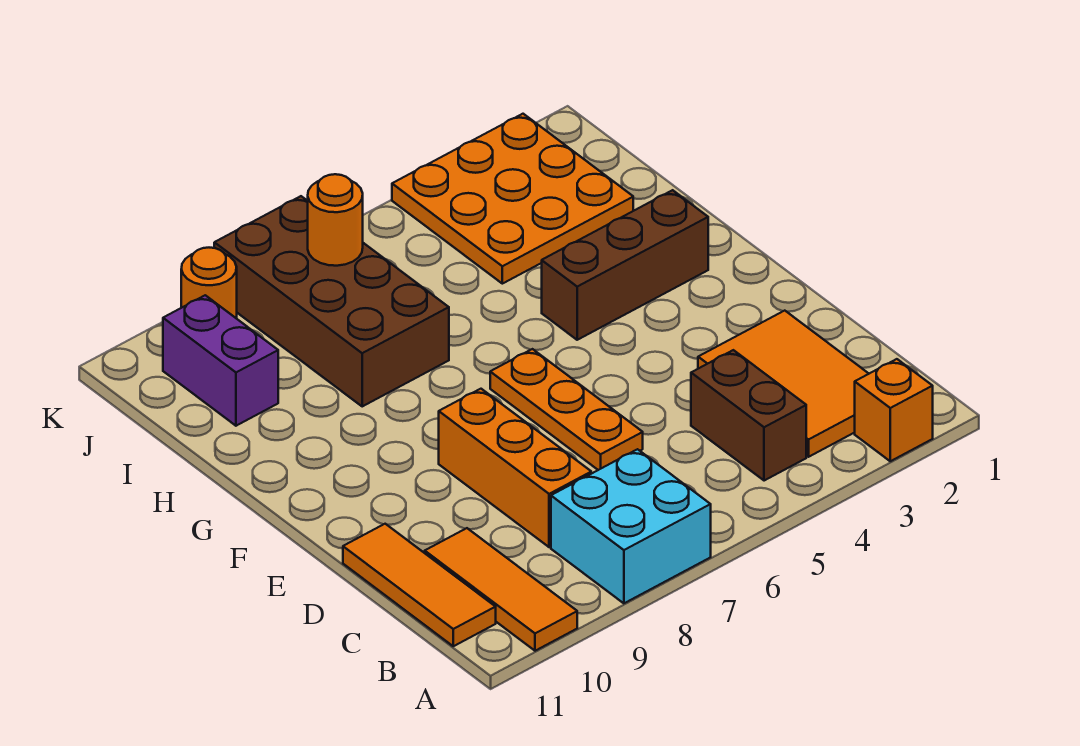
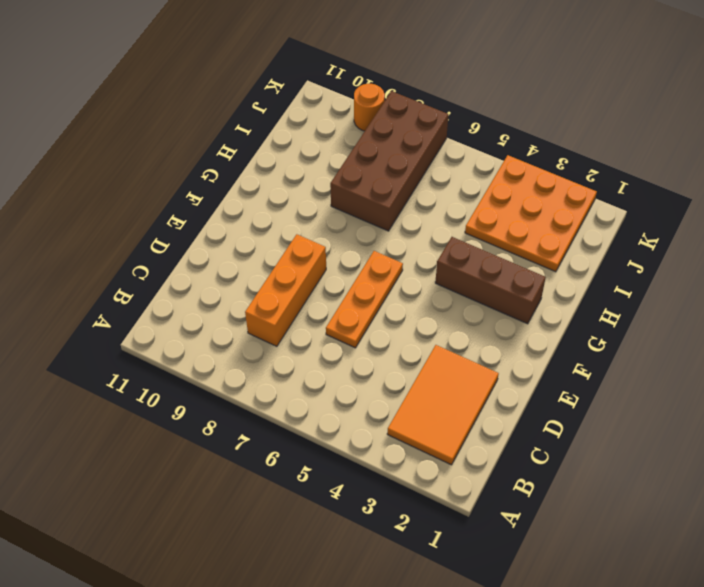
none -> orange 1x1 brick [855,359,933,461]
none -> cyan 2x2 brick [551,449,711,603]
none -> orange 1x3 tile [425,528,577,651]

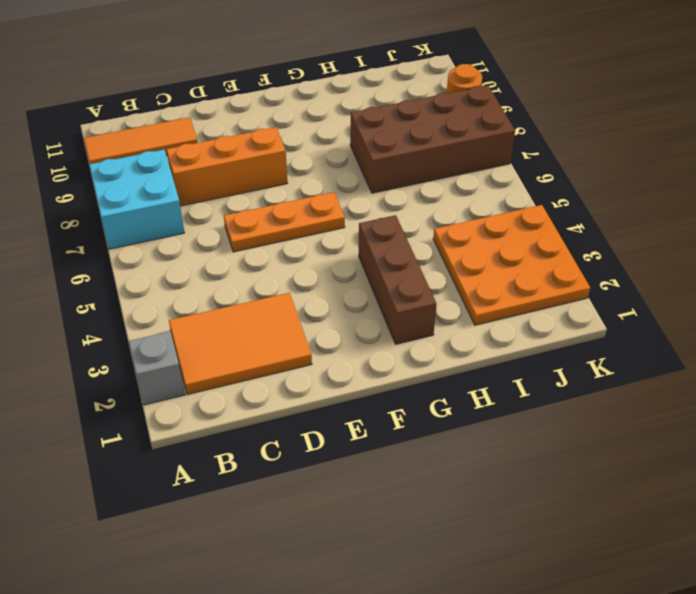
grey 1x1 brick [129,332,185,405] -> orange 1x1 brick [855,359,933,461]
none -> brown 1x2 brick [691,350,806,481]
none -> orange 1x3 tile [343,524,496,646]
none -> purple 1x2 brick [163,295,278,426]

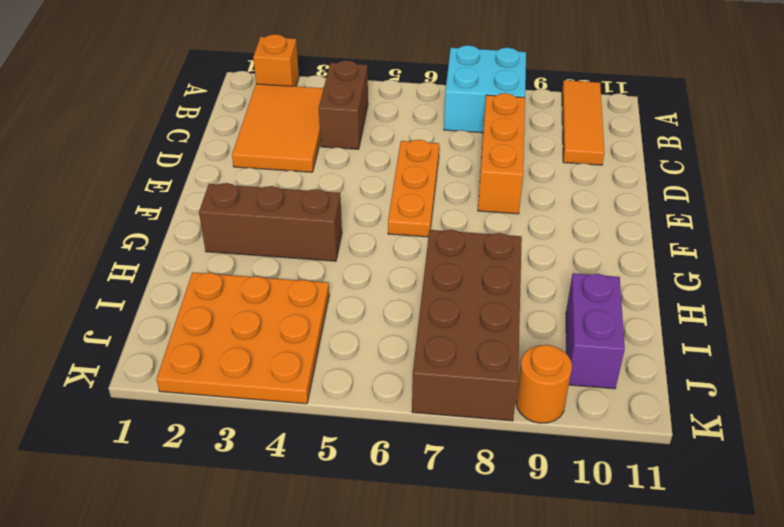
none -> orange 1x3 tile [343,524,496,646]
none -> orange 1x1 round brick [308,174,363,266]

